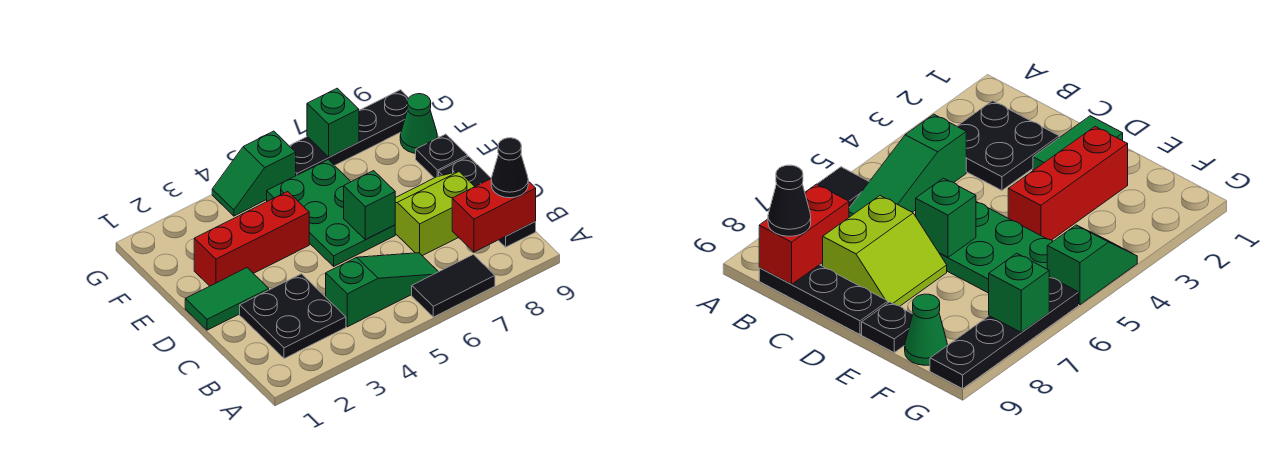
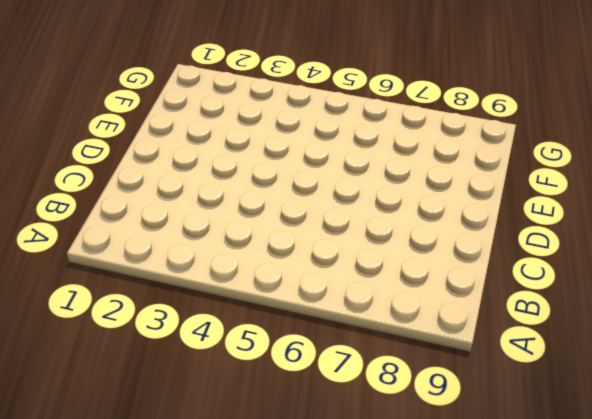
none -> black 1x2 tile [412,255,495,317]
none -> black 2x2 plate [240,274,346,359]
none -> green 1x3 slope [326,253,438,327]

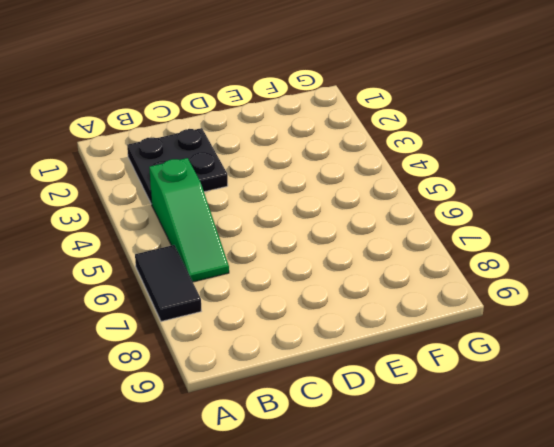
none -> black 1x3 plate [439,156,536,247]
none -> lime 2x2 slope [395,172,475,256]
none -> green 1x2 tile [185,268,269,330]

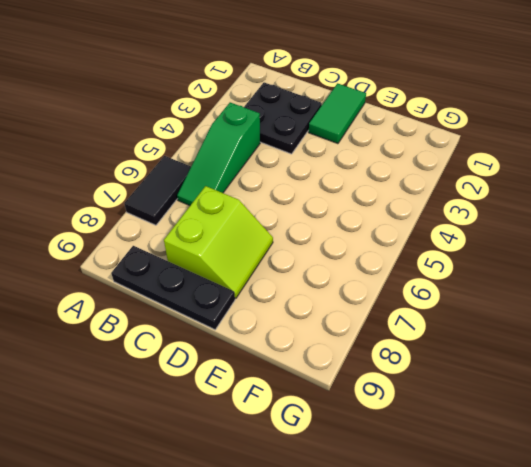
none -> green 2x3 plate [267,160,395,266]
none -> red 1x3 brick [194,191,309,286]
none -> black 1x1 plate [416,134,468,178]

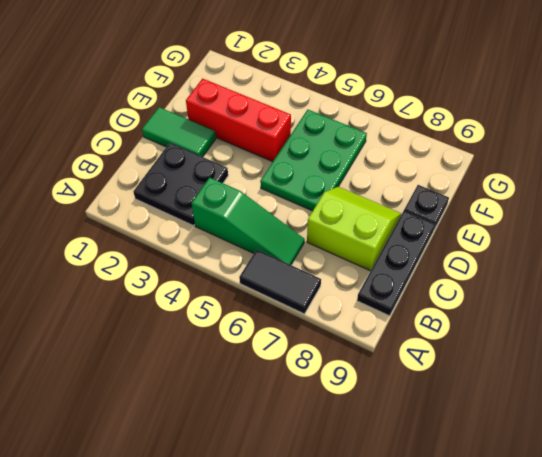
none -> green 1x1 cone [400,94,437,153]
none -> green 1x2 slope [212,131,296,216]
none -> black 1x4 plate [290,90,408,176]

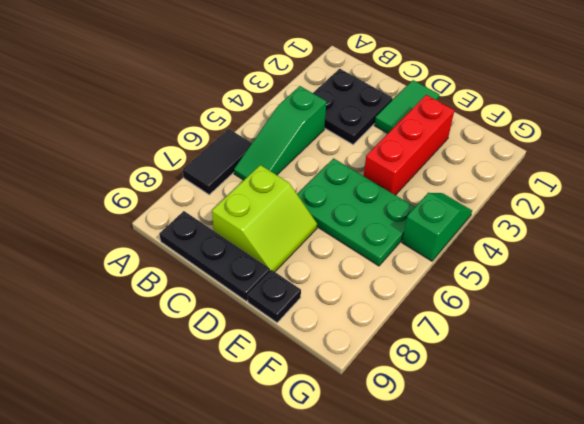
none -> green 1x1 cone [400,94,437,153]
none -> black 1x4 plate [290,90,408,176]
none -> red 1x2 brick [452,179,536,252]

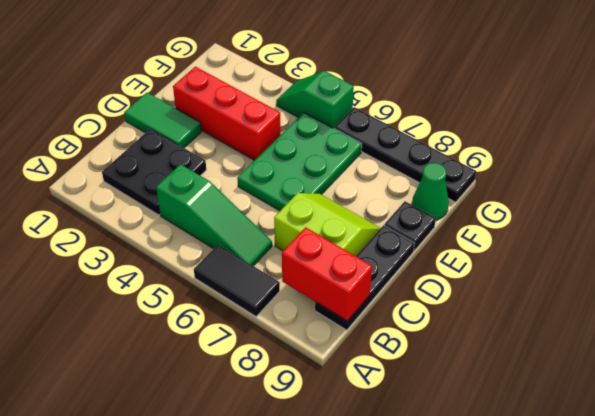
none -> green 1x1 brick [344,171,395,240]
none -> green 1x1 brick [307,88,359,157]
none -> black 1x1 cone [491,138,528,198]

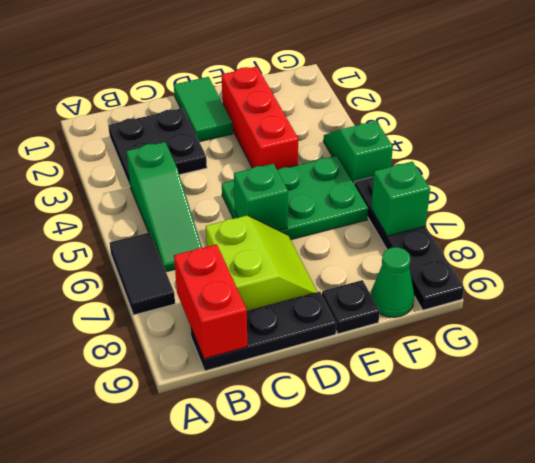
none -> black 1x1 cone [491,138,528,198]

